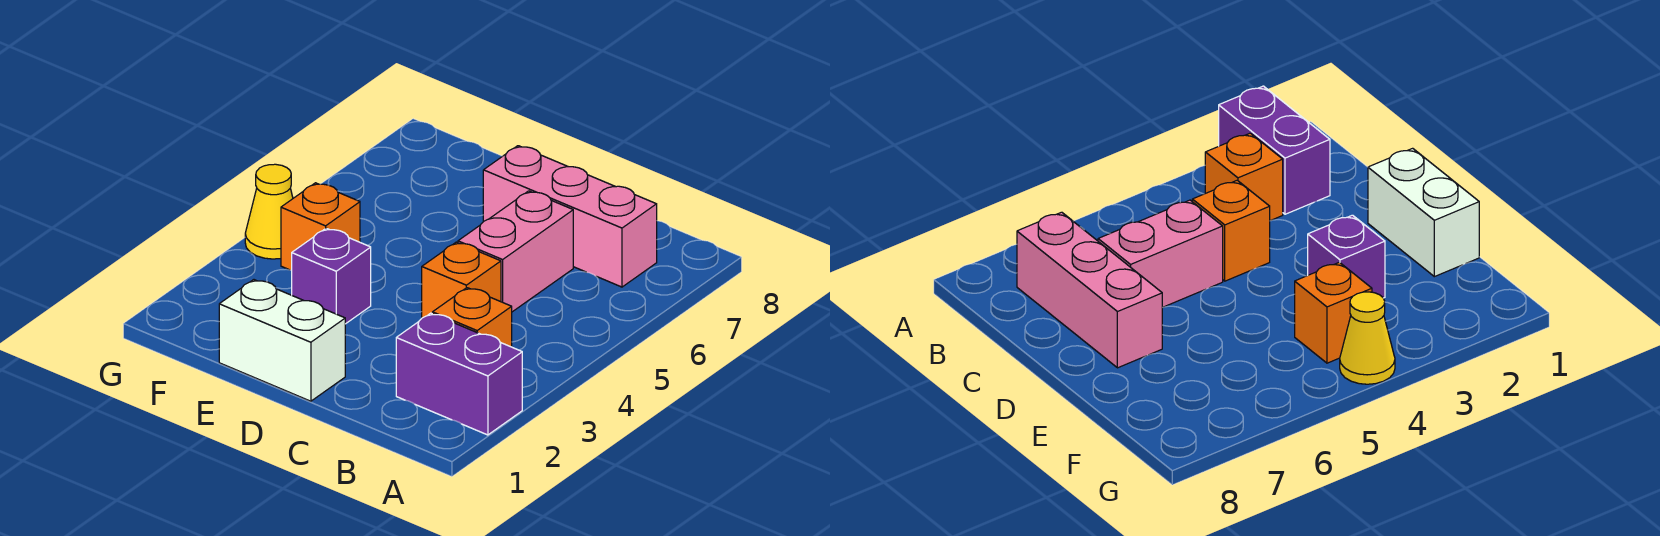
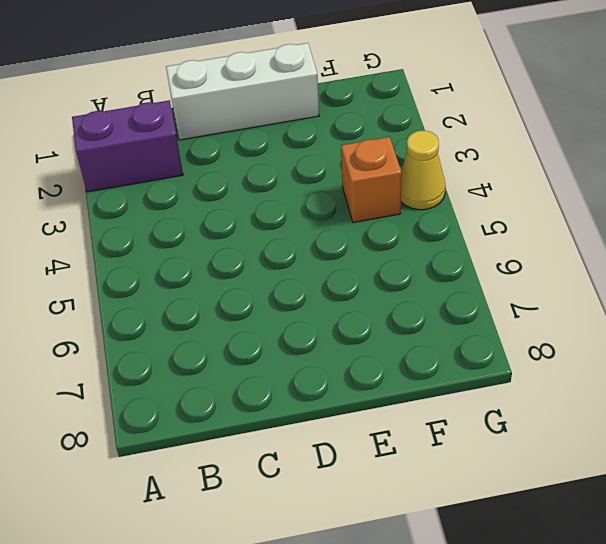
white 1x3 brick [166,43,319,140] -> white 1x2 brick [219,280,345,401]
none -> orange 1x1 brick [432,288,512,347]
none -> pink 1x3 brick [483,146,657,287]

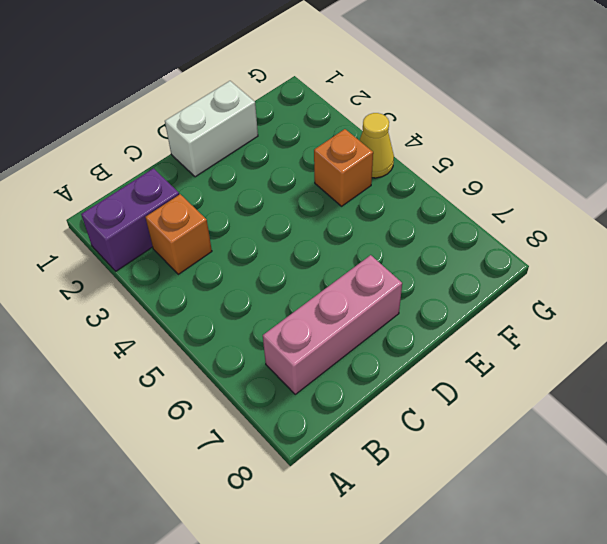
none -> orange 1x1 brick [422,242,501,318]
none -> pink 1x2 brick [458,191,573,312]

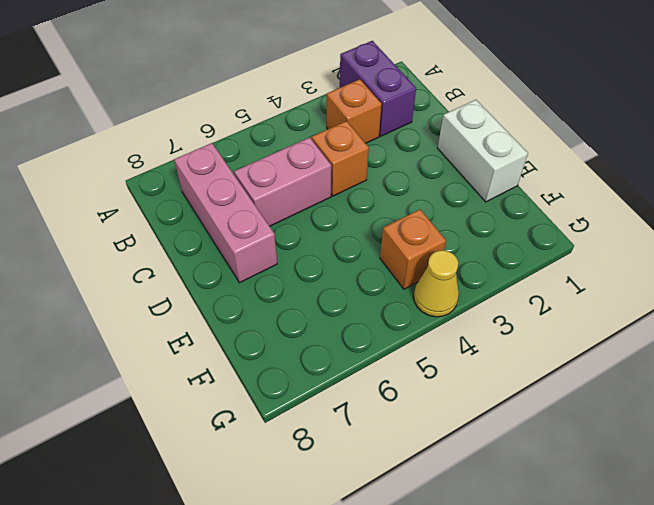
none -> purple 1x1 brick [292,228,371,324]

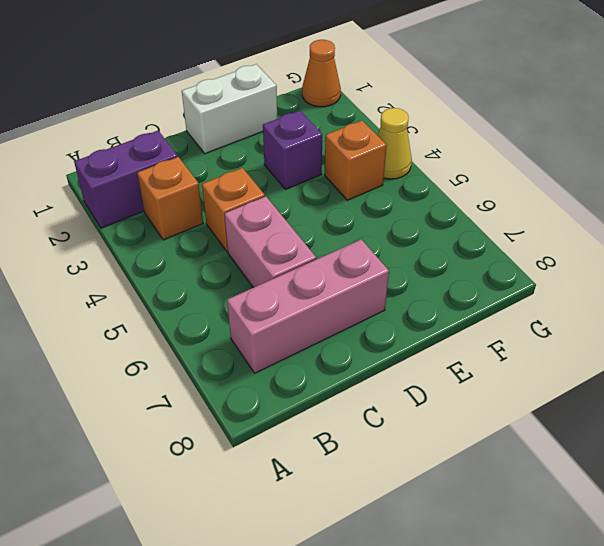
orange 1x1 cone [302,40,341,107] -> none

